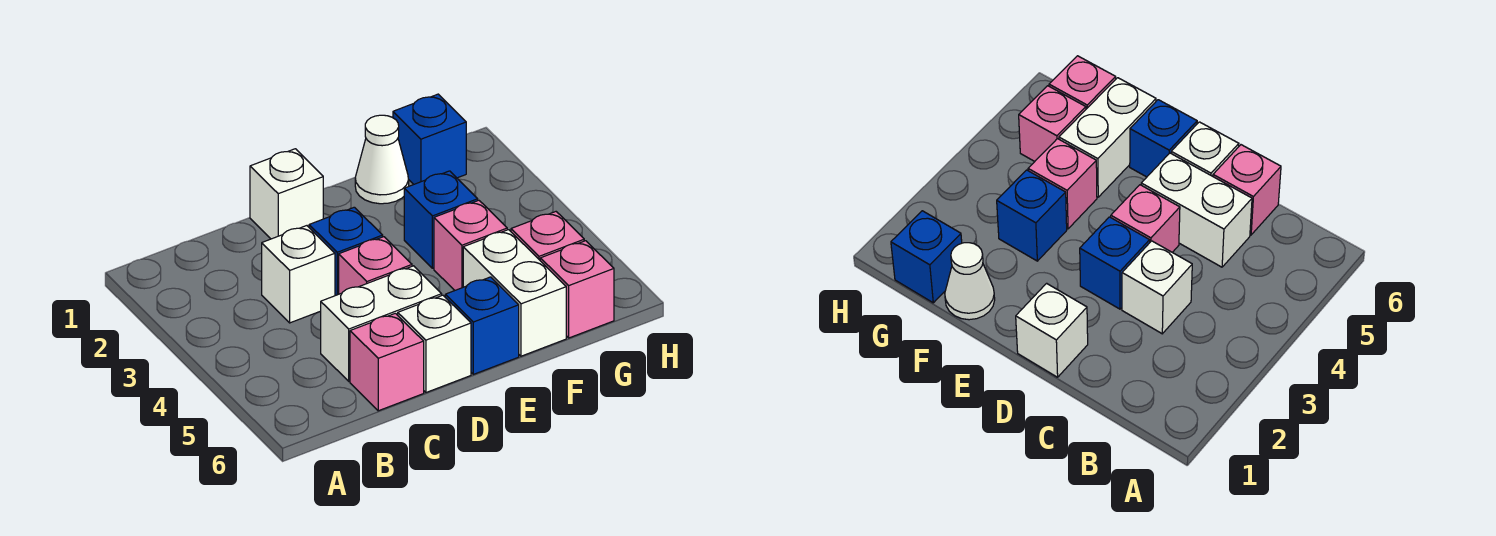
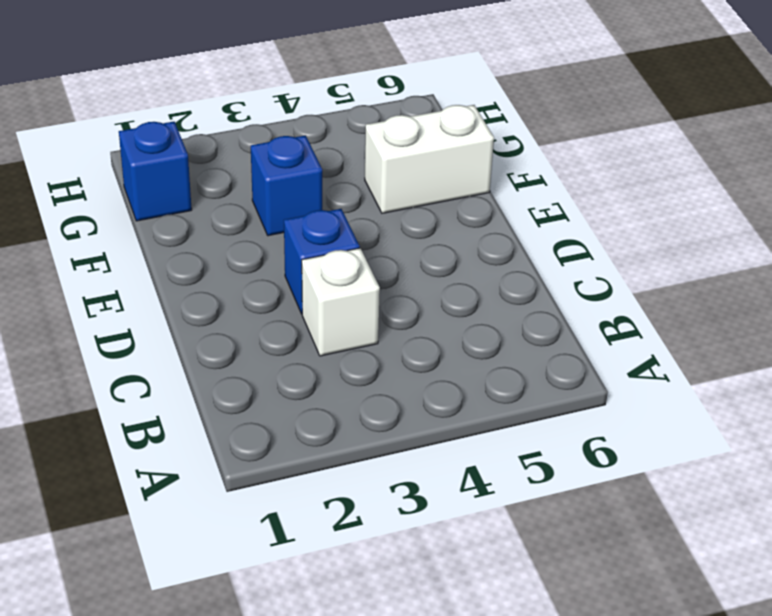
none -> white 1x2 brick [320,266,442,381]
none -> pink 1x1 brick [350,313,424,411]
none -> white 1x1 brick [250,149,323,239]

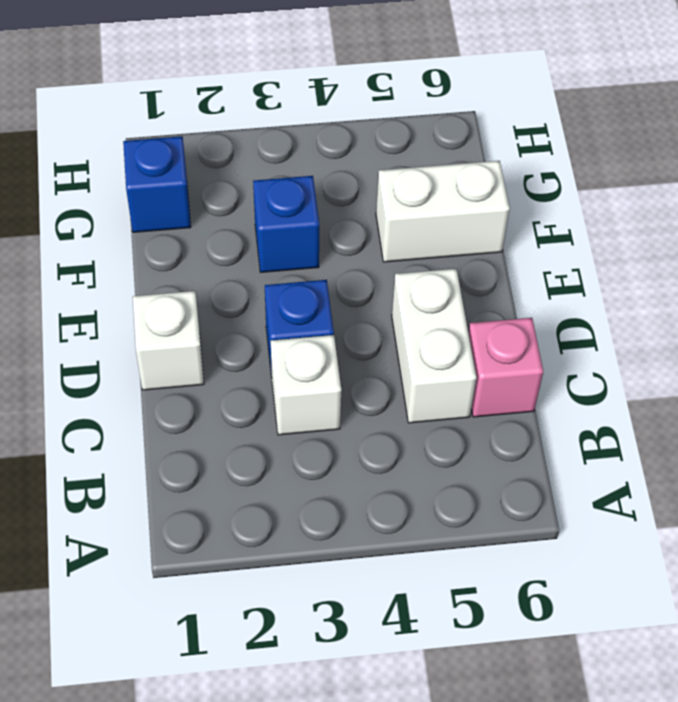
none -> pink 1x1 brick [339,237,412,294]
none -> white 1x1 brick [398,295,471,392]
none -> blue 1x1 brick [445,277,519,374]

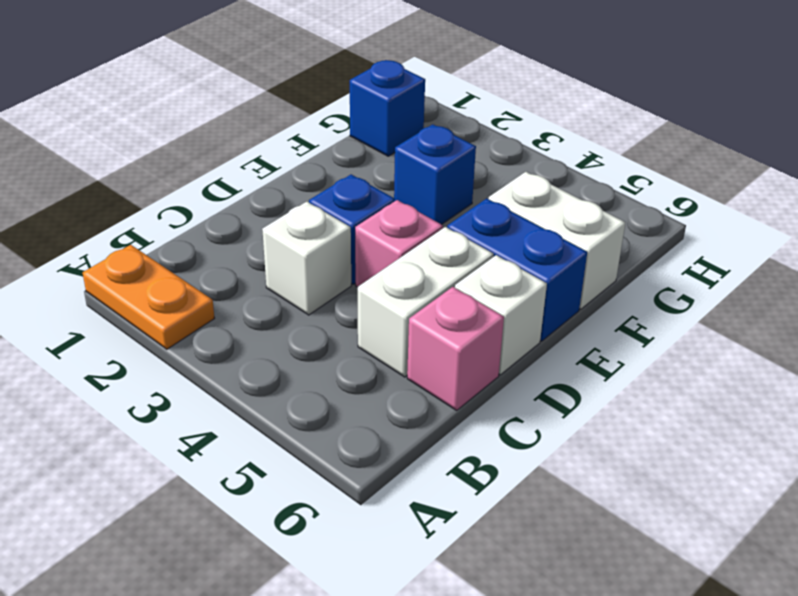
orange 1x2 plate [83,245,215,349] -> none
blue 1x2 brick [447,198,587,341] -> blue 1x1 brick [445,277,519,374]
none -> white 1x1 brick [250,149,323,239]
none -> white 1x1 cone [355,115,409,204]
none -> pink 1x1 brick [434,200,507,290]

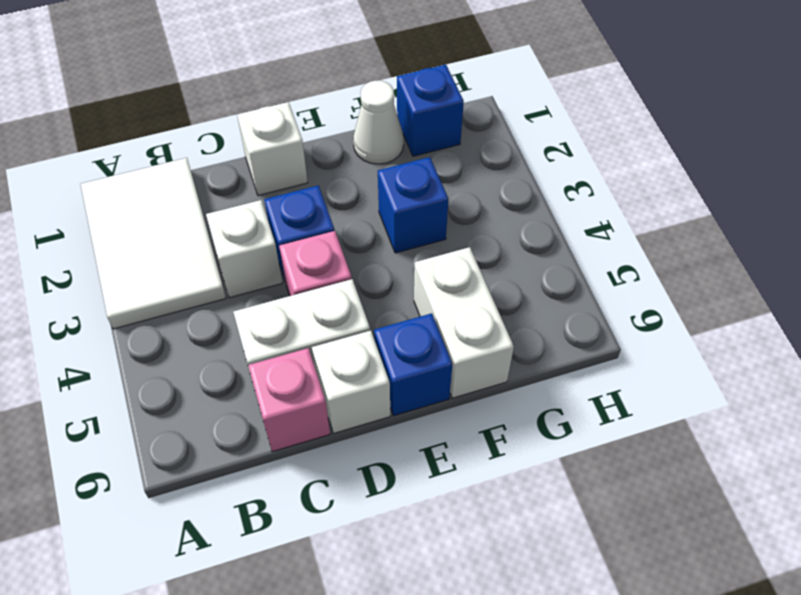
white 2x3 tile [80,158,226,329] -> none
none -> pink 1x1 brick [434,200,507,290]
none -> pink 1x1 brick [511,212,584,260]
none -> pink 1x1 brick [540,241,614,338]

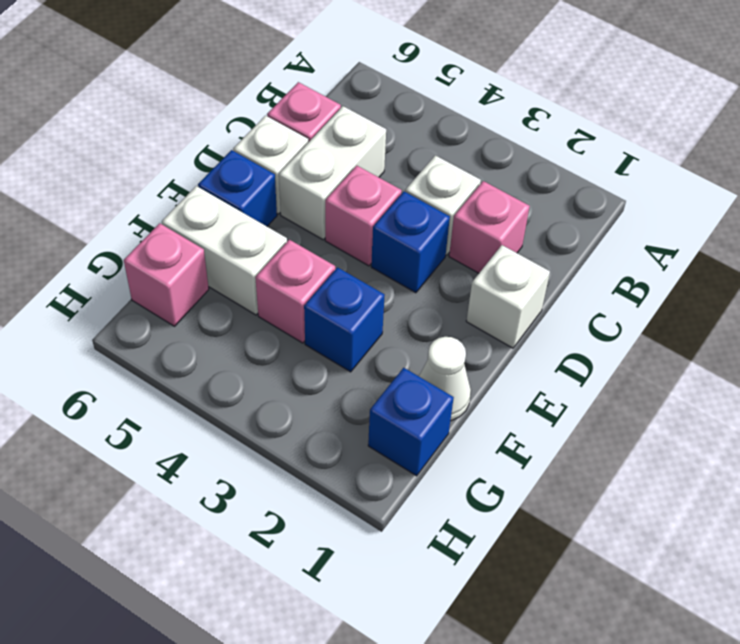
pink 1x1 brick [449,181,530,273] -> pink 1x1 brick moved to [511,212,584,260]

